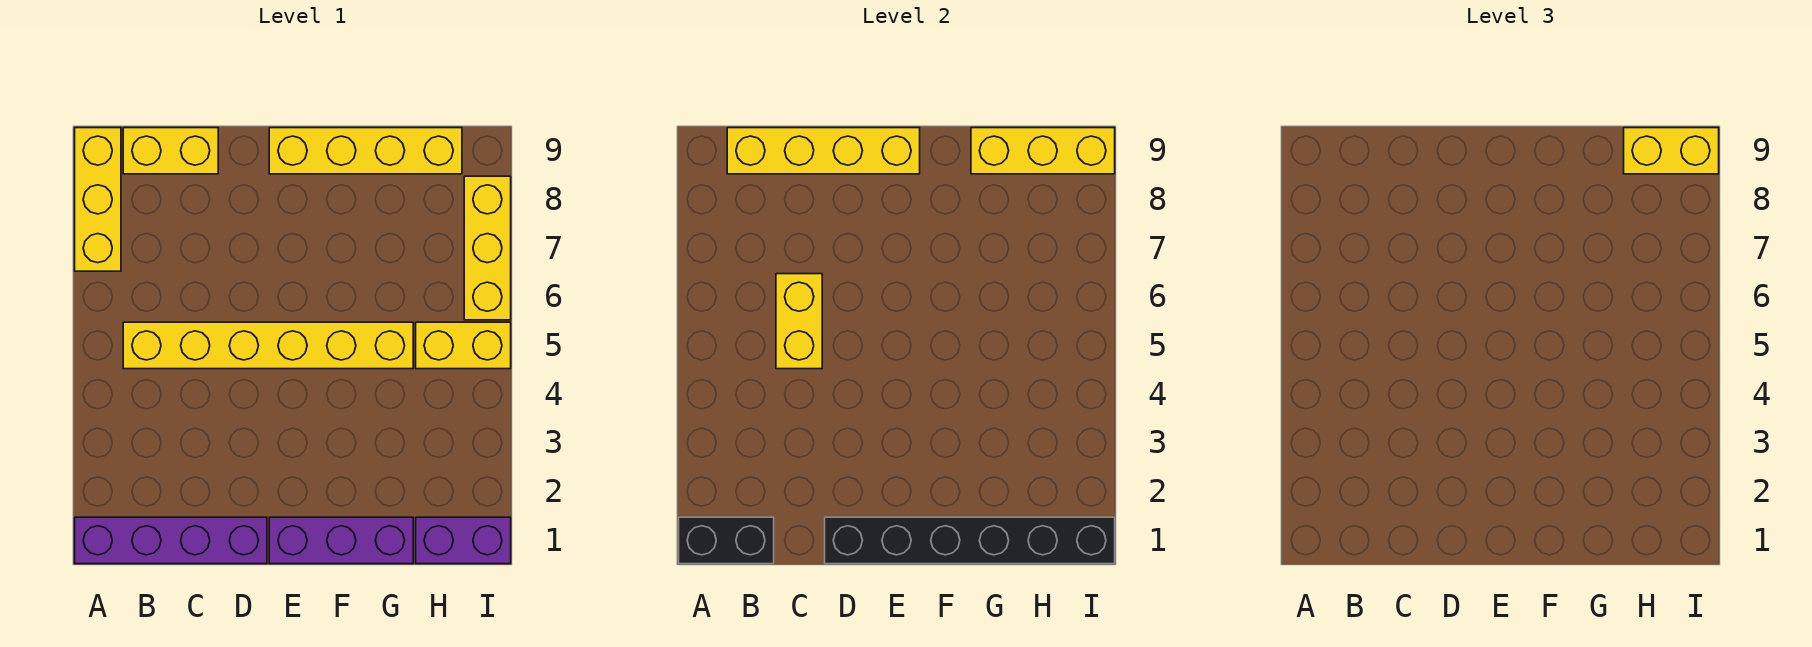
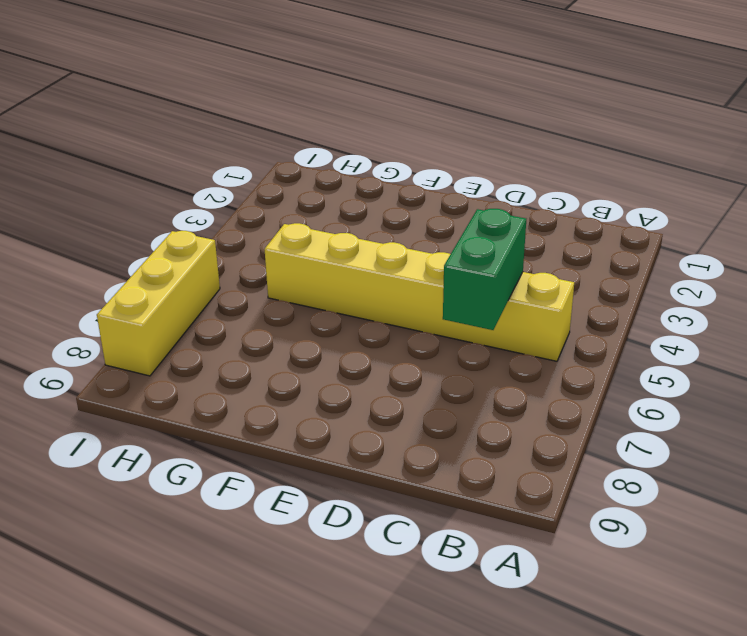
green 1x2 brick [443,209,526,330] -> yellow 1x2 brick [776,274,822,369]
none -> purple 1x4 brick [75,517,267,564]
none -> yellow 1x3 brick [75,128,121,271]
none -> yellow 1x2 brick [123,128,218,174]

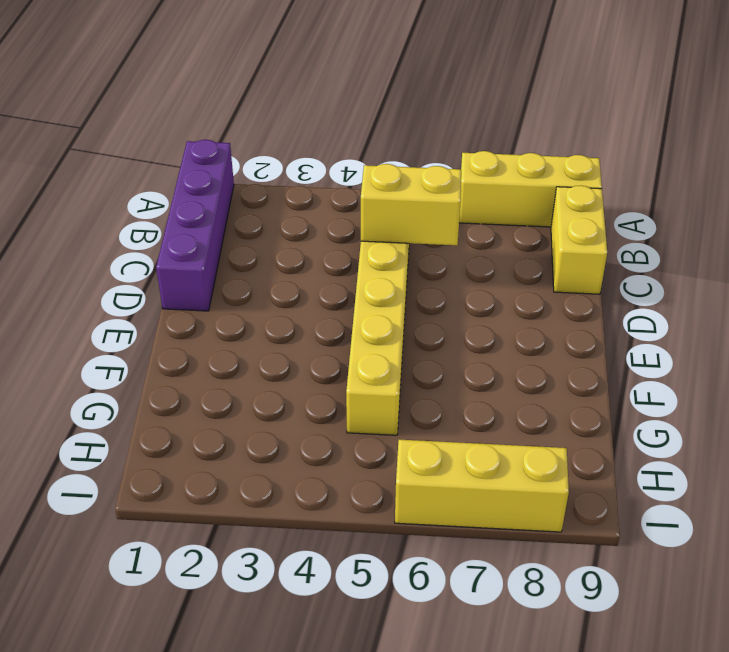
none -> purple 1x3 brick [269,517,413,564]
none -> yellow 1x4 brick [269,128,462,174]
none -> purple 1x2 brick [416,517,511,564]

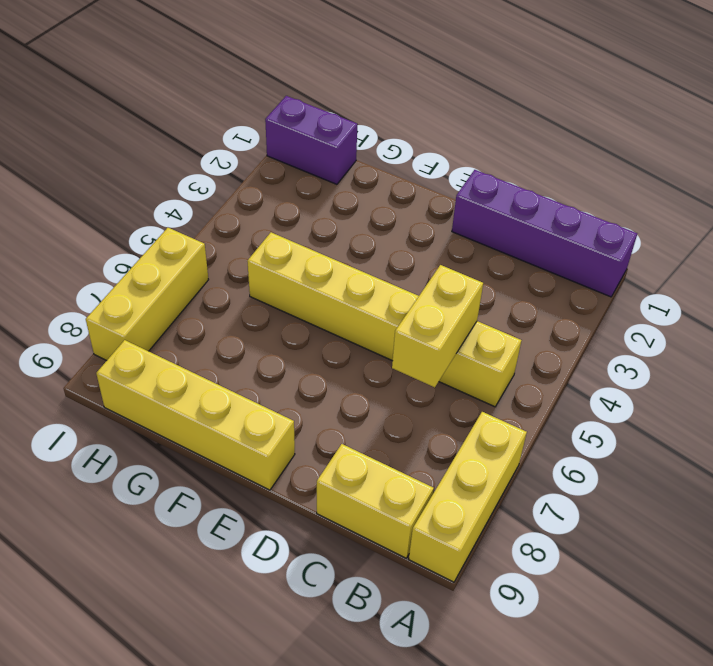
none -> purple 1x3 brick [269,517,413,564]
none -> yellow 1x2 brick [416,322,511,369]
none -> black 1x2 brick [679,517,774,564]

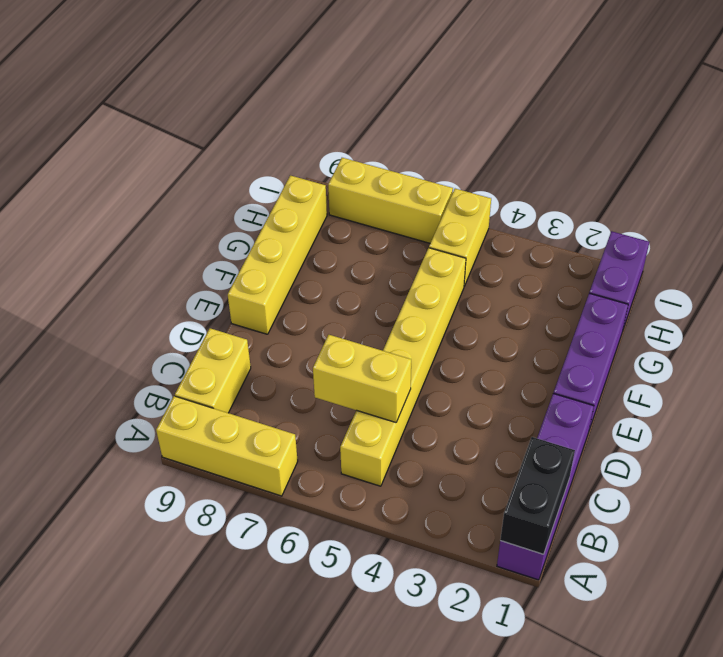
none -> yellow 1x4 brick [727,128,920,174]
none -> black 1x6 brick [825,517,1115,564]
none -> yellow 1x3 brick [971,128,1115,174]

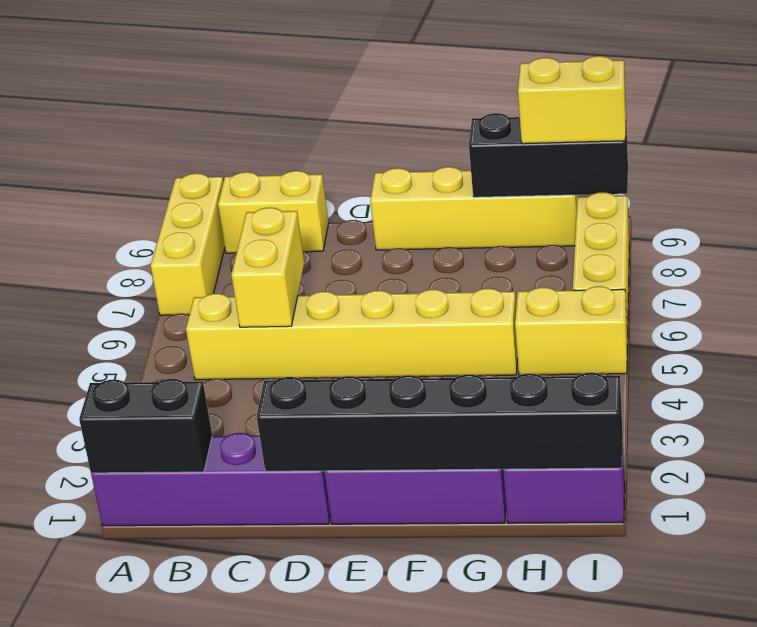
black 1x3 brick [469,113,628,197] -> yellow 1x3 brick [971,128,1115,174]
none -> yellow 1x4 brick [727,128,920,174]

